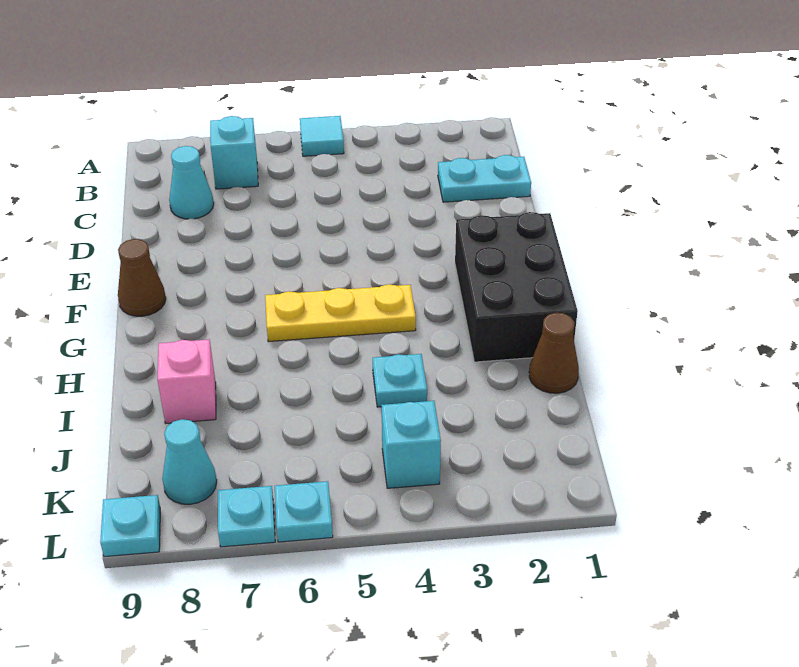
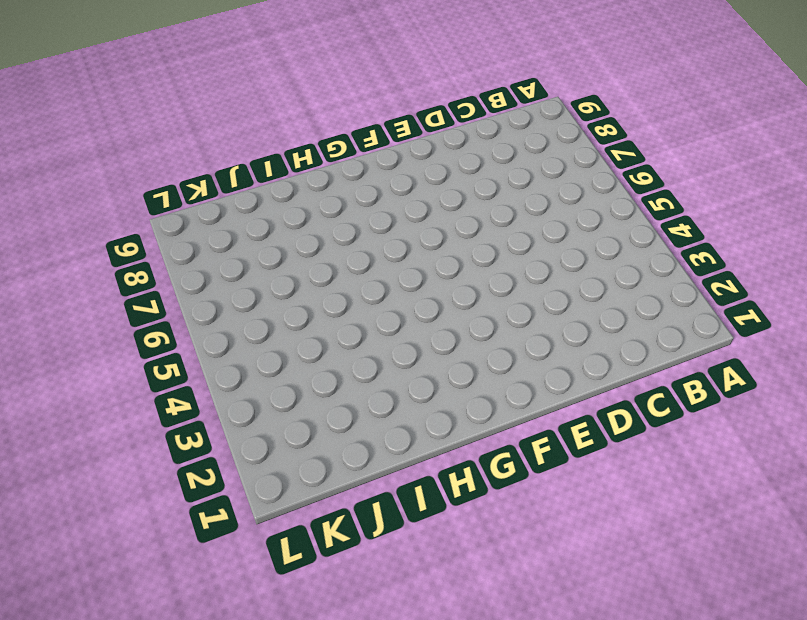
none -> cyan 1x1 tile [300,116,344,156]
none -> cyan 1x1 brick [210,116,258,189]
none -> cyan 1x2 plate [438,155,531,202]

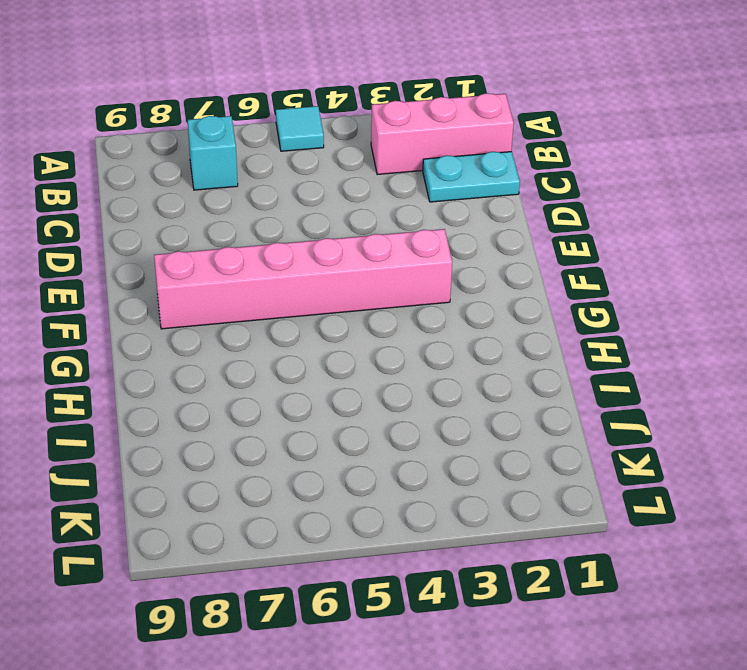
pink 1x3 brick [371,93,514,175] -> none
pink 1x6 brick [154,229,452,329] -> none
none -> cyan 1x1 cone [169,146,214,219]
none -> black 2x3 brick [455,212,578,362]
none -> brown 1x1 cone [118,239,166,316]

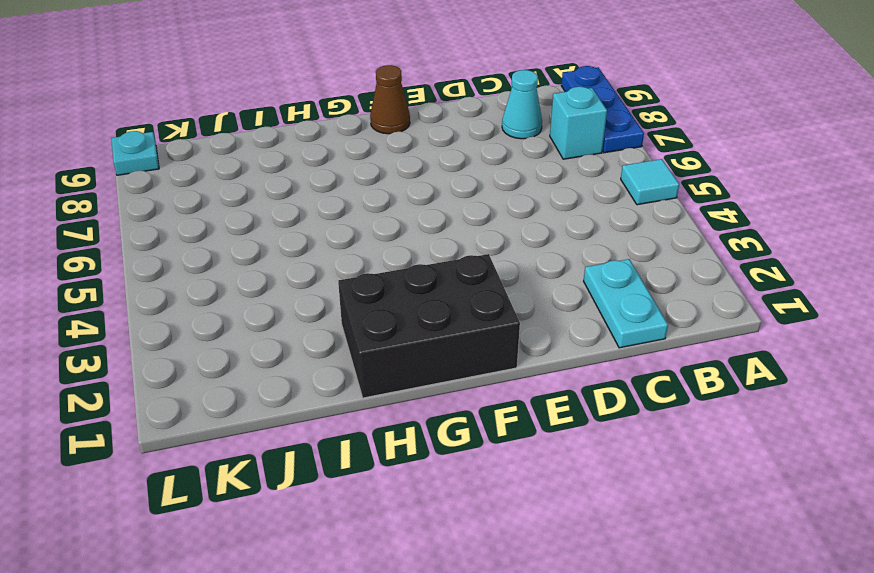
blue 1x3 plate [561,66,644,153] -> none
none -> yellow 1x3 plate [265,284,416,342]
none -> brown 1x1 cone [529,313,579,393]
none -> cyan 1x1 plate [373,354,427,407]

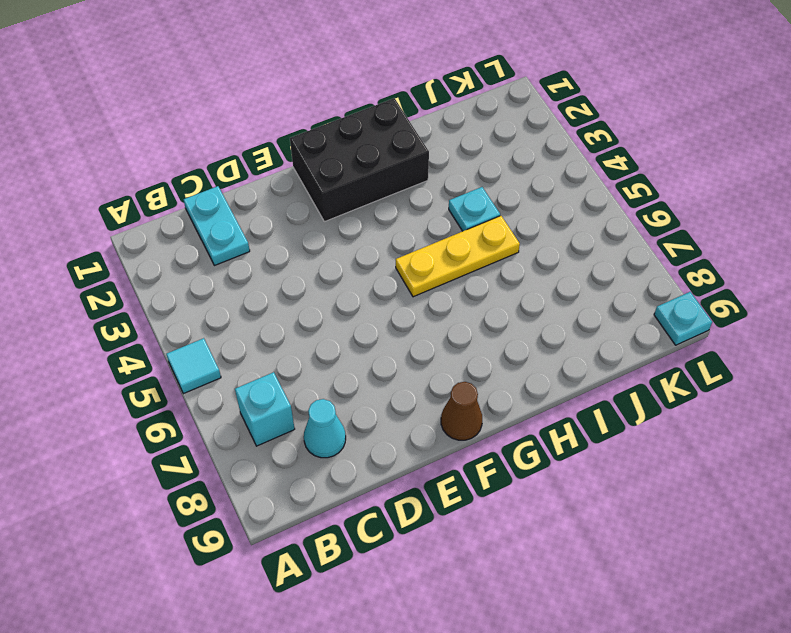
yellow 1x3 plate [396,216,520,297] -> yellow 1x3 plate turned to [265,284,416,342]
none -> brown 1x1 cone [529,313,579,393]
none -> pink 1x1 brick [157,340,216,423]
none -> cyan 1x1 brick [382,401,441,488]

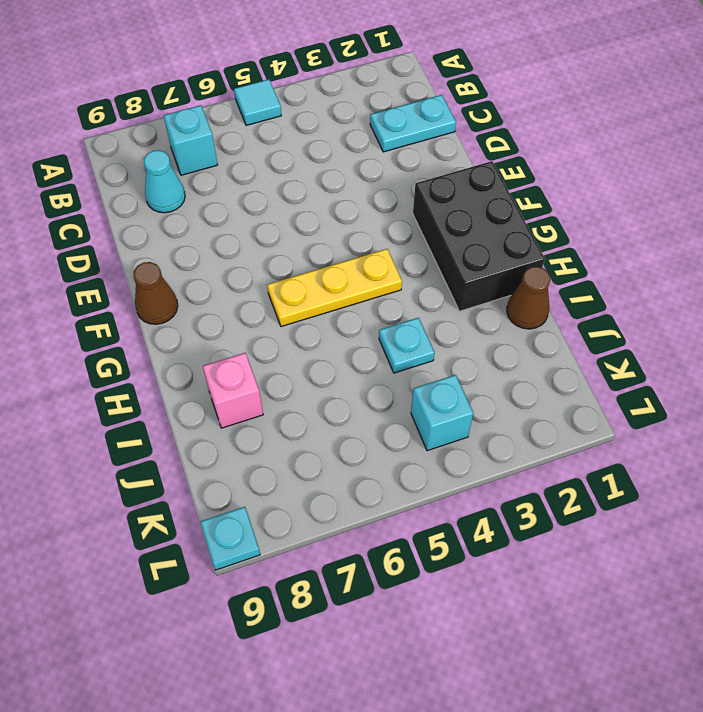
none -> cyan 1x1 cone [162,419,217,504]
none -> cyan 1x1 plate [275,481,333,542]
none -> cyan 1x1 plate [218,486,275,547]

